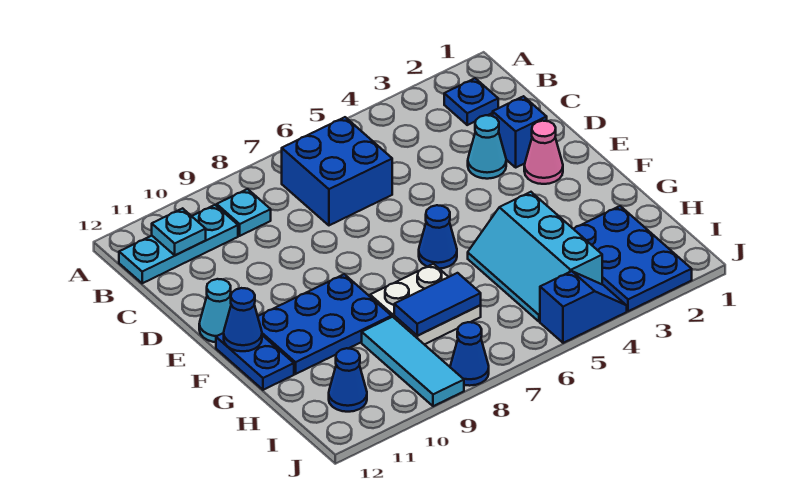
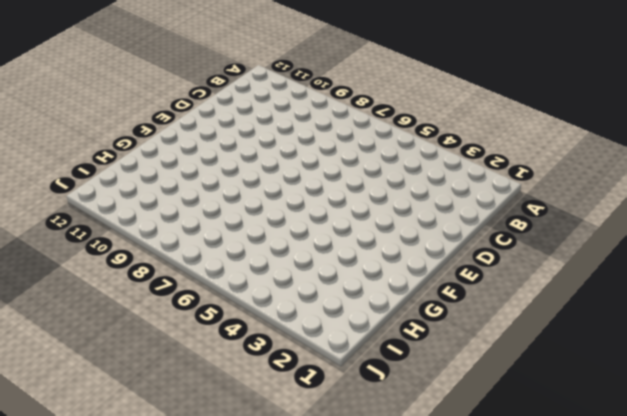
none -> blue 1x1 plate [444,78,498,125]
none -> blue 2x2 brick [282,117,392,225]
none -> cyan 1x1 plate [217,189,271,236]

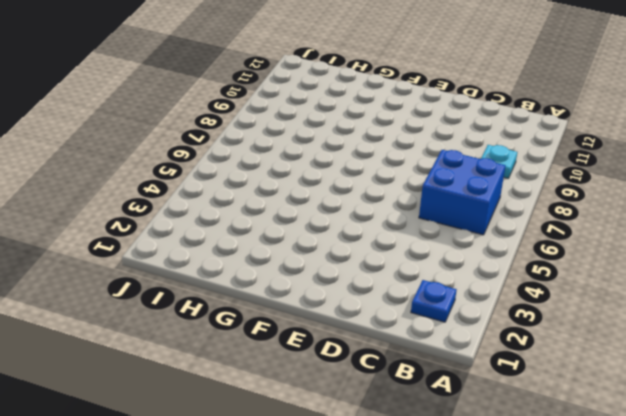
none -> cyan 1x3 plate [119,205,238,283]
none -> blue 1x1 brick [493,96,547,167]
none -> cyan 1x1 cone [468,115,506,179]

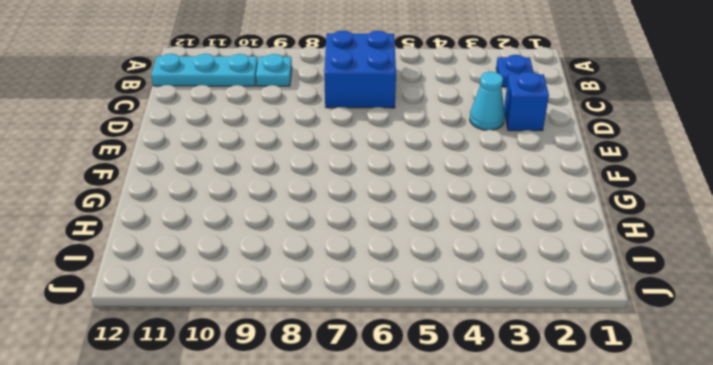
none -> pink 1x1 cone [524,121,563,184]
none -> cyan 1x1 cone [199,279,231,342]
none -> blue 1x1 cone [419,205,457,269]

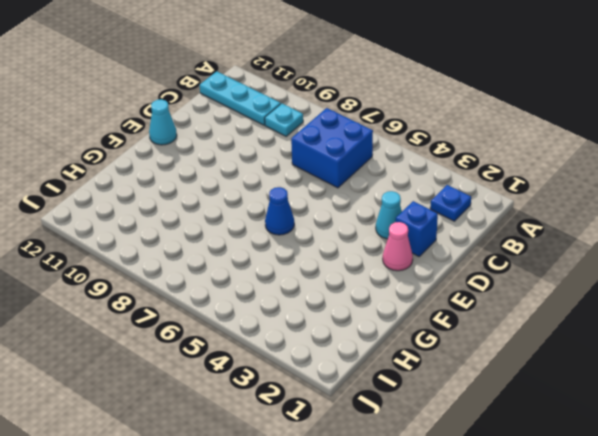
none -> blue 2x3 plate [258,274,392,374]
none -> blue 1x2 plate [216,333,294,390]
none -> cyan 2x3 slope [468,192,602,322]

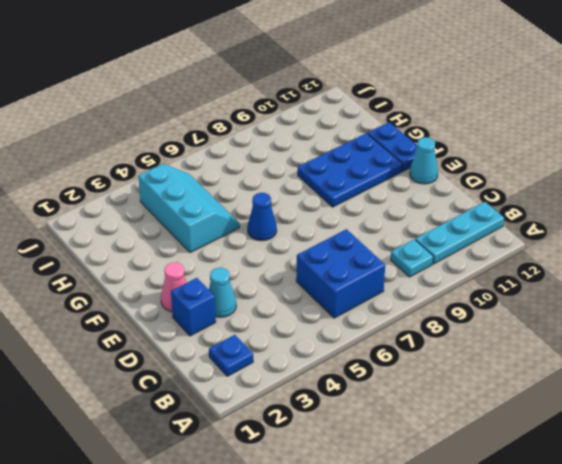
none -> white 2x2 plate [370,264,481,344]
none -> blue 2x3 plate [574,206,692,311]
none -> cyan 1x3 tile [362,317,464,406]

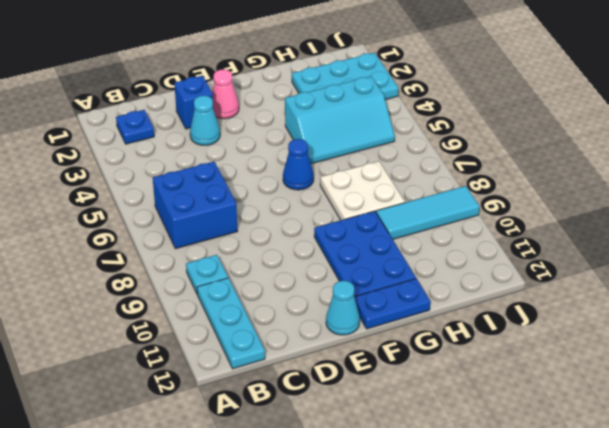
cyan 2x3 plate [292,53,398,100] -> blue 2x3 plate [574,206,692,311]
none -> blue 1x1 cone [329,348,367,412]
none -> blue 1x2 slope [540,271,627,343]
none -> blue 1x1 cone [450,322,489,386]

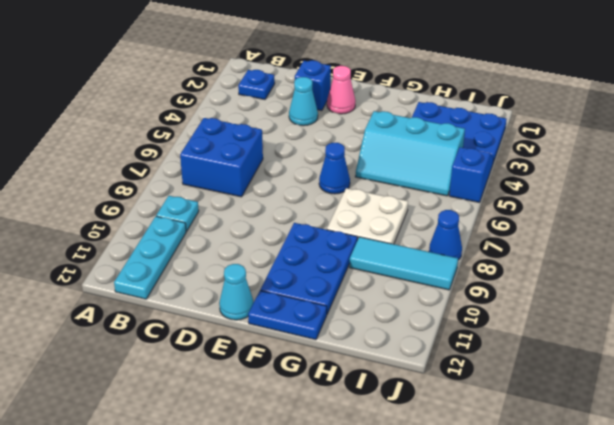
none -> blue 1x1 cone [329,348,367,412]
none -> cyan 1x1 plate [152,208,206,255]
none -> blue 1x1 cone [224,288,262,351]

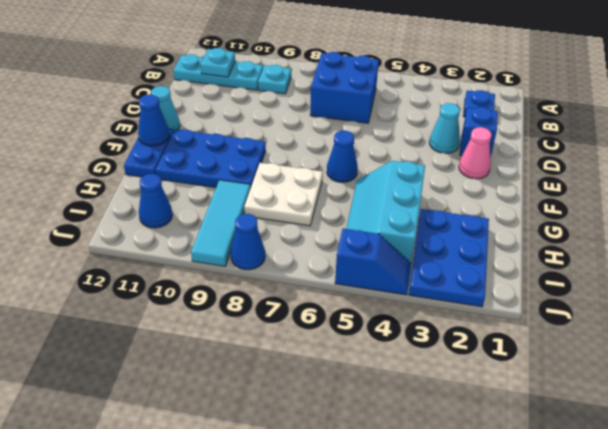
none -> blue 1x2 tile [394,273,481,336]

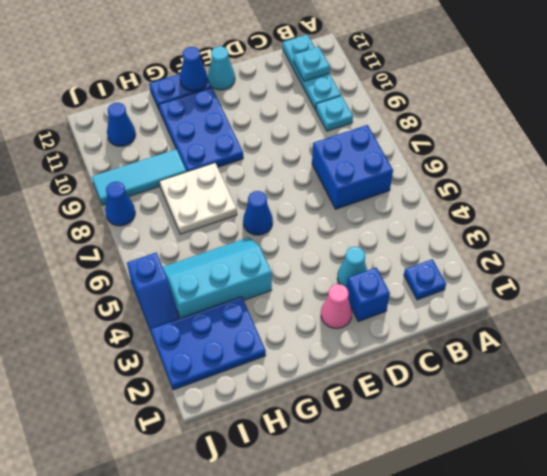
none -> blue 1x2 tile [394,273,481,336]

